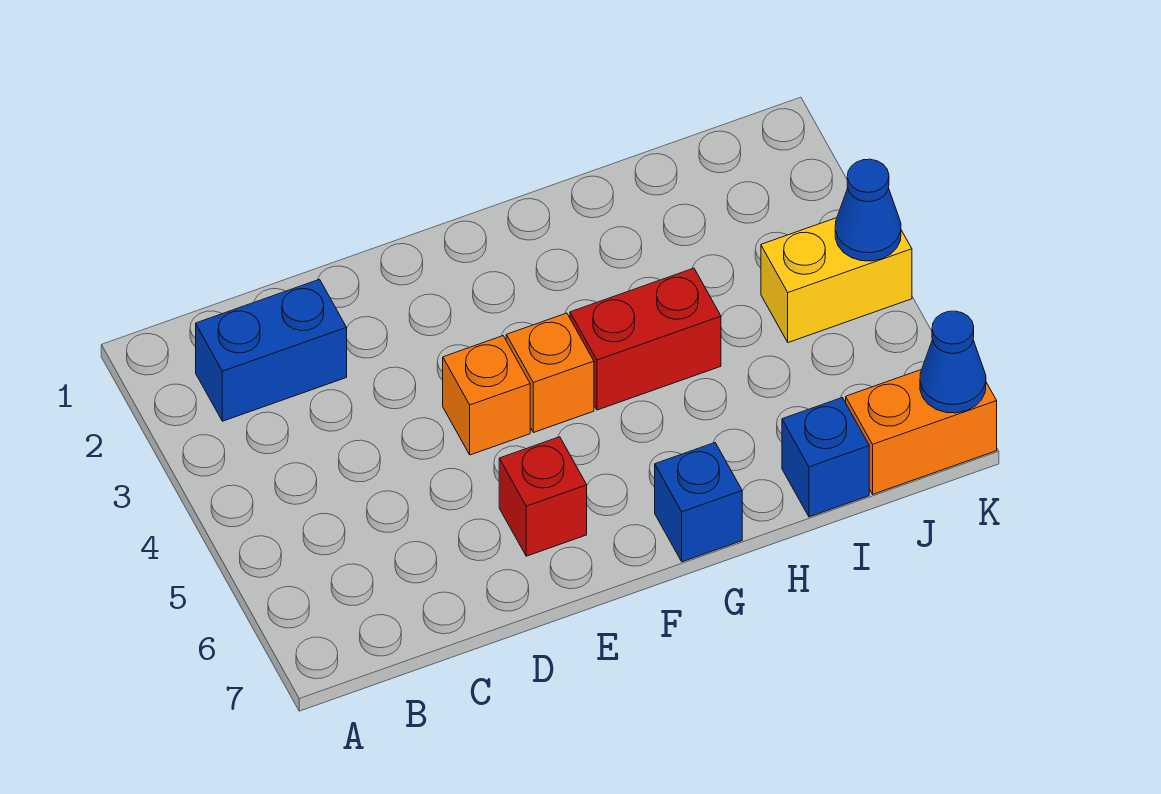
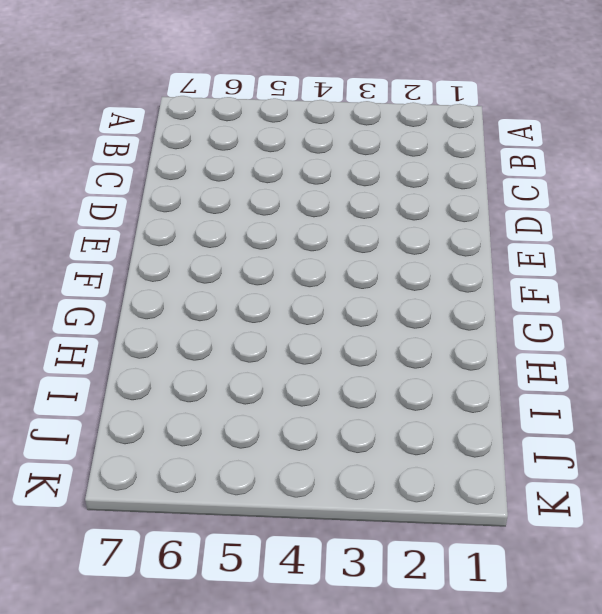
none -> blue 1x2 brick [196,279,347,421]
none -> orange 1x1 brick [443,336,530,455]

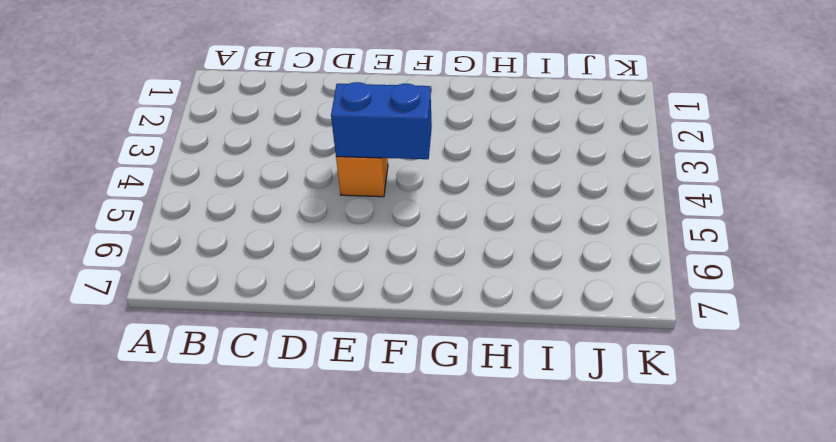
blue 1x2 brick [331,82,432,159] -> blue 1x2 brick moved to [196,279,347,421]
none -> red 1x1 brick [499,437,587,556]
none -> orange 1x1 brick [506,313,594,433]

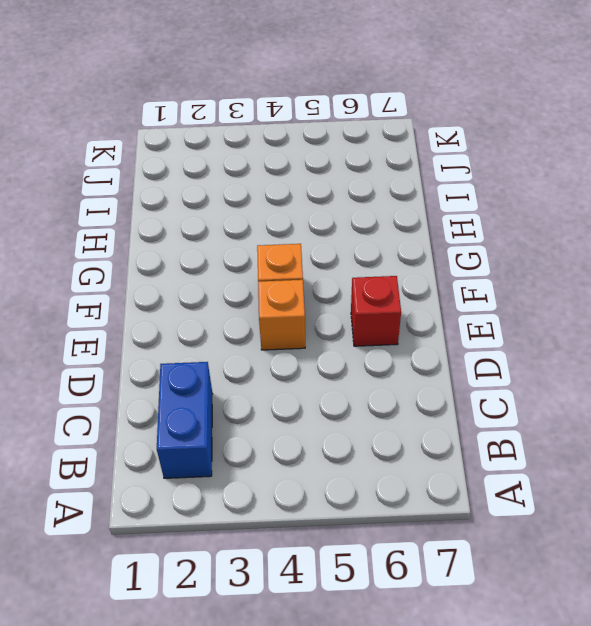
none -> red 1x2 brick [570,268,721,410]
none -> blue 1x1 brick [655,443,742,562]

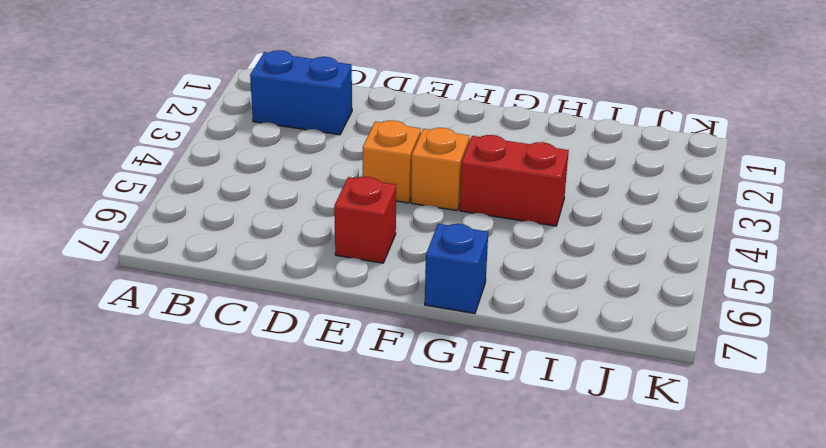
none -> blue 1x1 brick [782,398,869,517]
none -> yellow 1x2 brick [761,218,912,343]

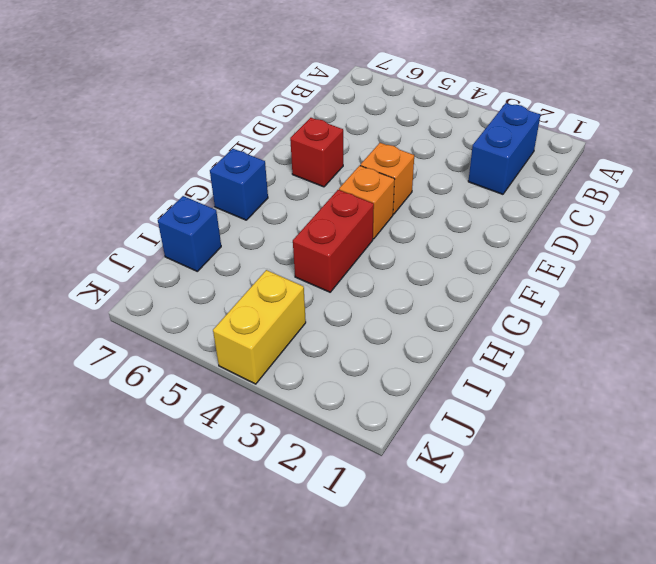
none -> orange 1x2 brick [846,369,997,494]
none -> blue 1x1 cone [835,159,901,261]

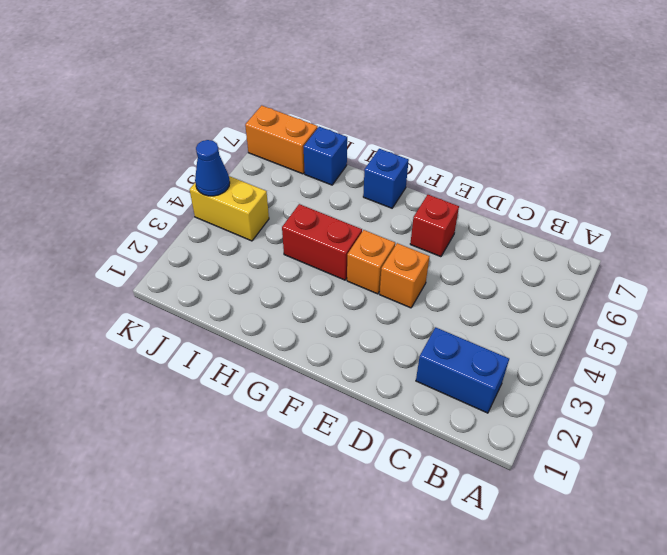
none -> blue 1x1 cone [920,311,986,413]

